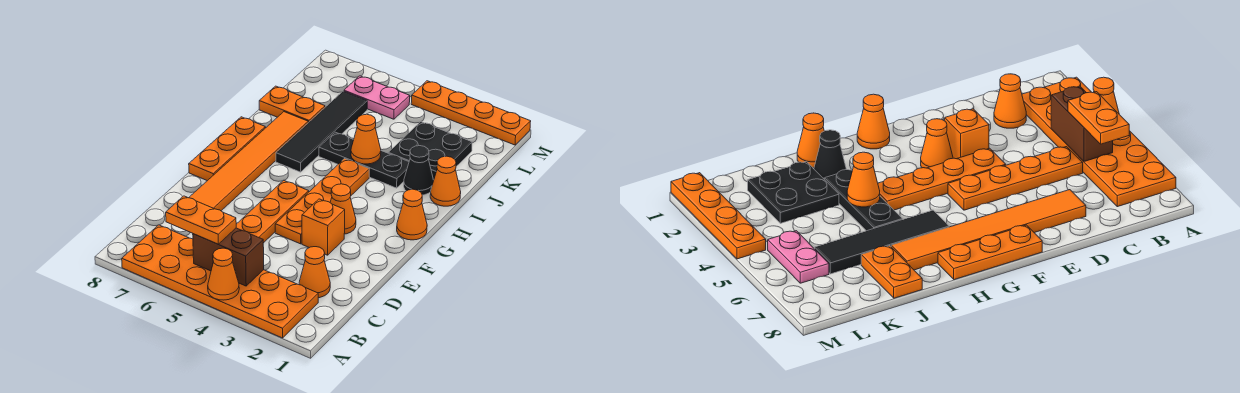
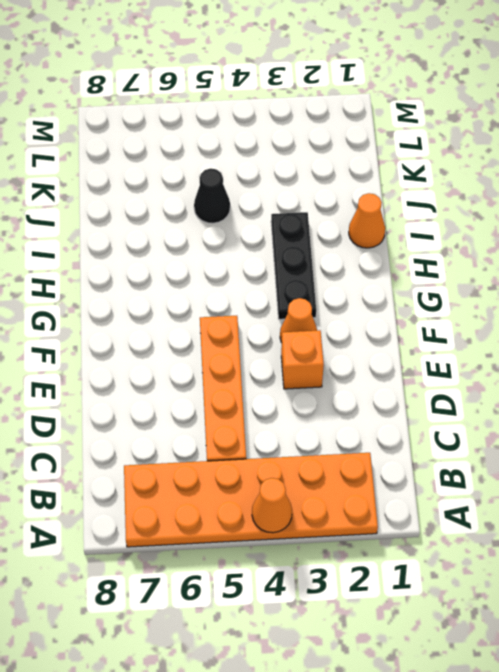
black 1x3 plate [271,212,316,319] -> black 1x3 plate turned to [319,132,409,188]
black 1x1 cone [194,168,230,223] -> black 1x1 cone moved to [404,146,434,195]
none -> orange 1x1 cone [299,247,330,298]
none -> orange 1x6 tile [189,112,308,211]
none -> orange 1x4 plate [275,159,369,244]

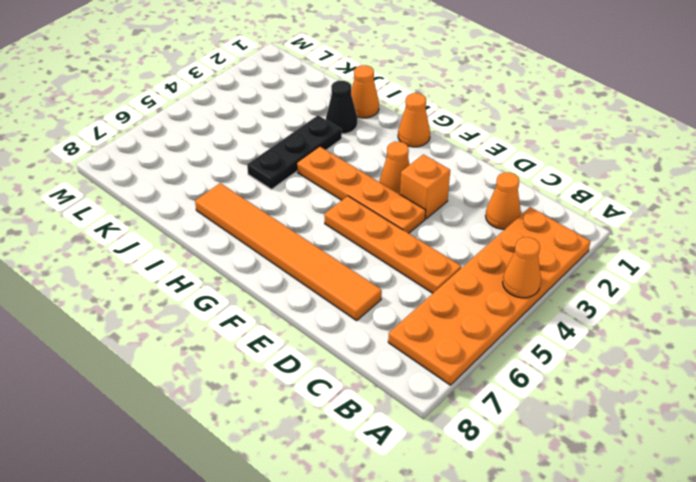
none -> orange 1x3 plate [189,117,265,181]
none -> black 1x4 tile [276,91,367,172]
none -> black 2x2 plate [389,122,472,180]

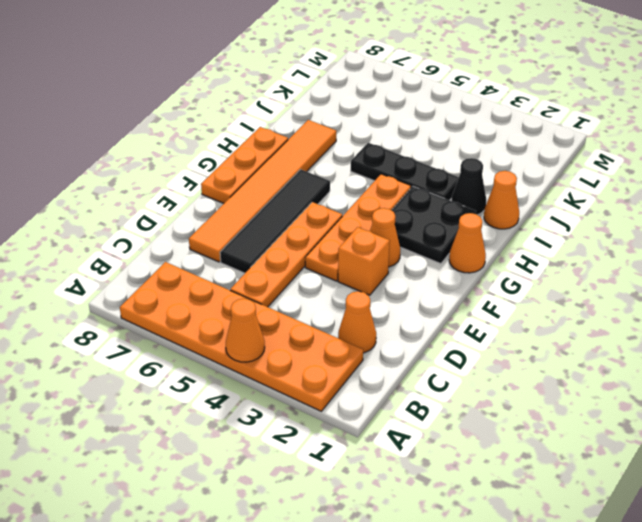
black 1x4 tile [220,169,330,273] -> black 1x4 tile moved to [276,91,367,172]
black 2x2 plate [392,186,476,264] -> black 2x2 plate moved to [389,122,472,180]
none -> orange 1x2 plate [259,86,325,123]
none -> pink 1x2 plate [344,76,410,119]
none -> orange 1x4 plate [411,81,531,145]

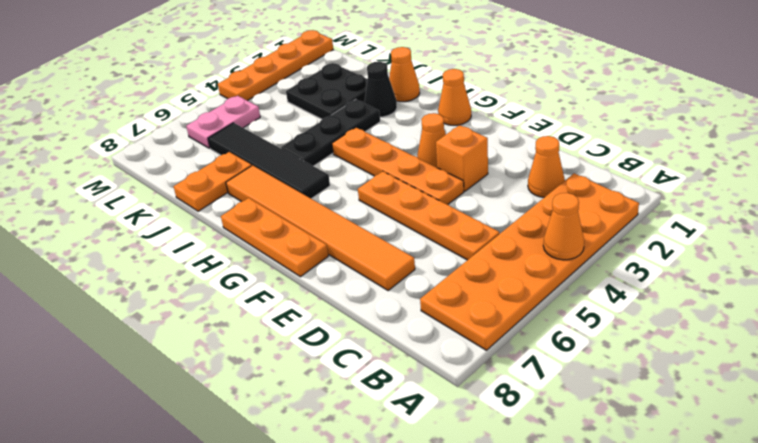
none -> brown 1x2 brick [193,228,264,286]
none -> orange 1x1 cone [351,114,381,164]
none -> orange 1x2 plate [166,196,236,244]

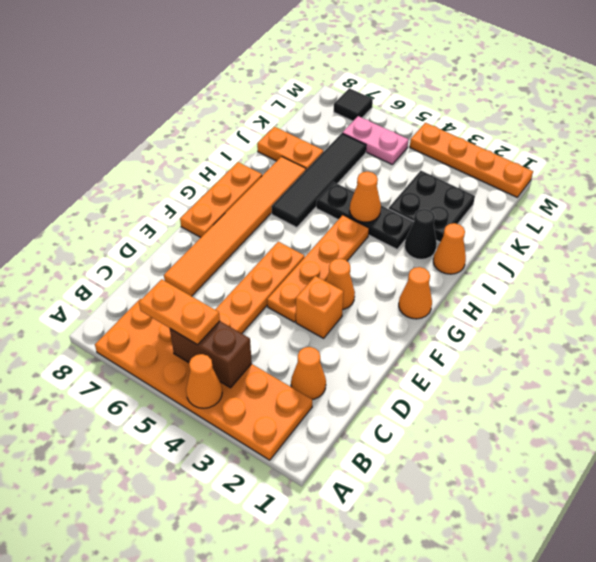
black 1x1 tile [334,88,373,121] -> none

